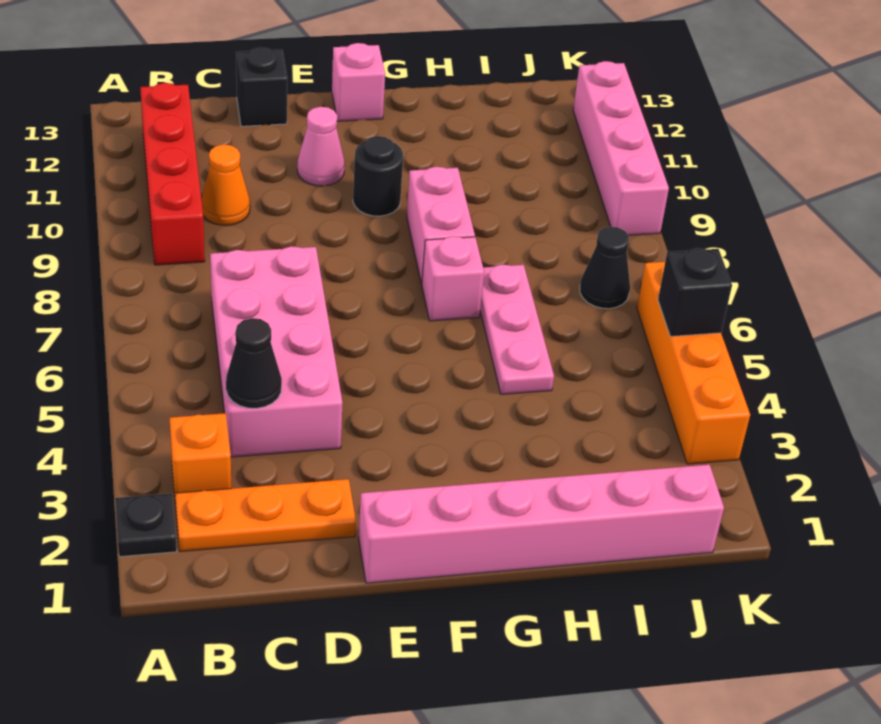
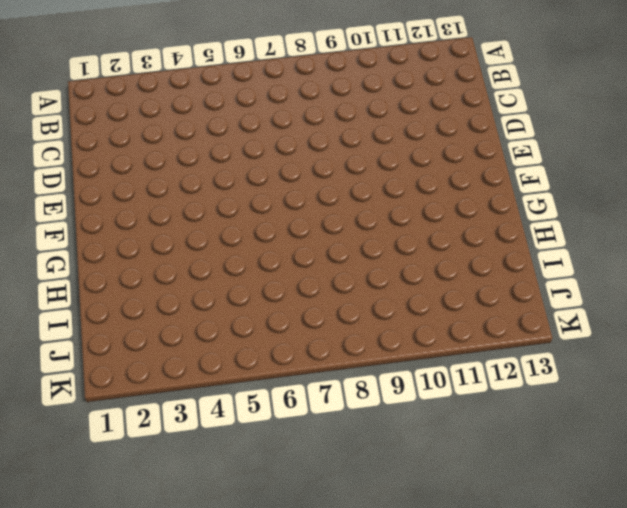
none -> black 1x1 plate [115,493,177,557]
none -> orange 1x3 plate [175,479,356,552]
none -> orange 1x1 brick [170,413,231,503]

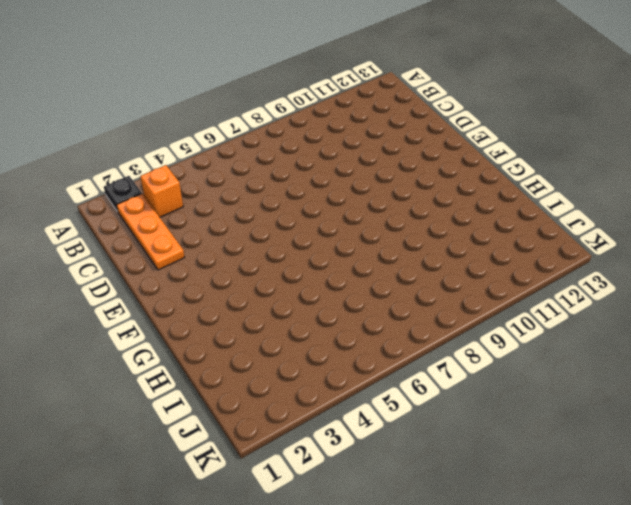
none -> red 1x4 brick [140,83,205,265]
none -> pink 2x4 brick [210,246,342,457]
none -> orange 1x1 cone [201,144,250,225]

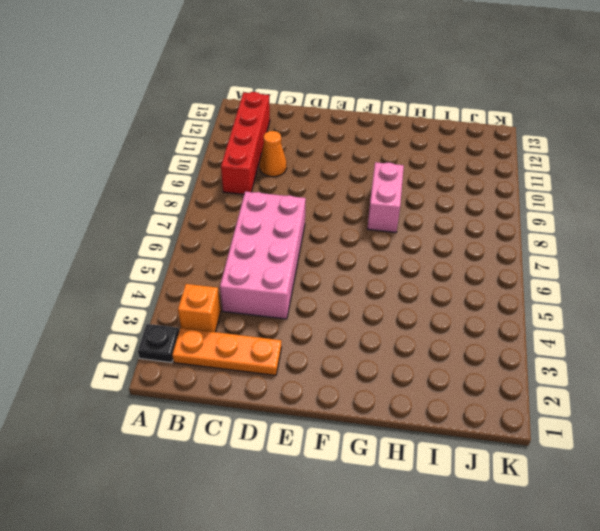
none -> black 1x1 brick [236,48,287,126]
none -> pink 1x6 brick [359,465,724,583]
none -> pink 1x1 cone [297,107,345,186]

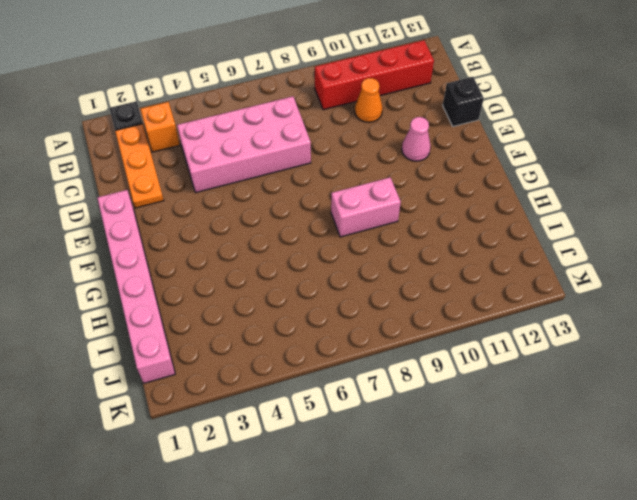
none -> black 1x1 round brick [353,136,403,216]
none -> pink 1x1 brick [332,43,385,121]
none -> pink 1x1 brick [422,236,484,321]

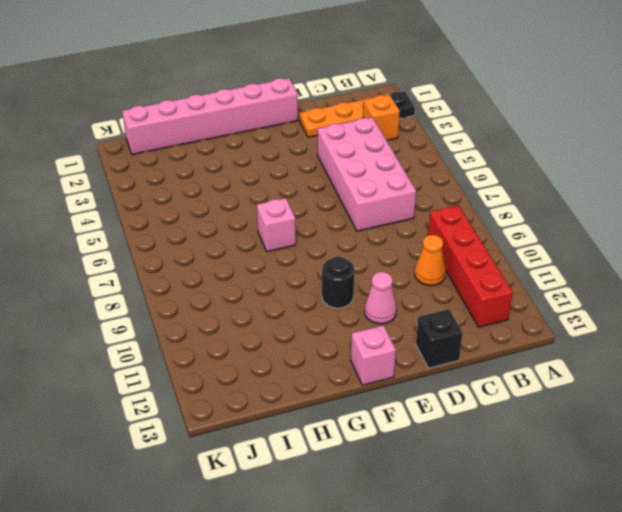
none -> pink 1x2 brick [407,167,475,284]
none -> pink 1x3 plate [480,265,554,394]
none -> black 1x1 cone [580,227,630,309]

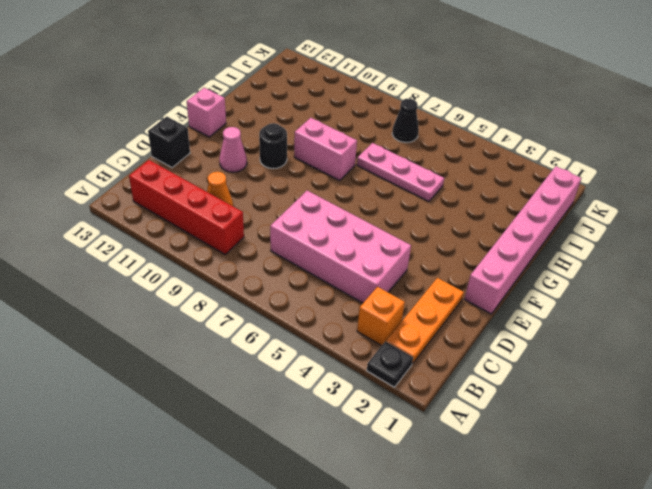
none -> pink 1x1 brick [422,236,484,321]
none -> orange 1x4 brick [637,262,750,464]
none -> pink 1x4 brick [573,61,669,235]

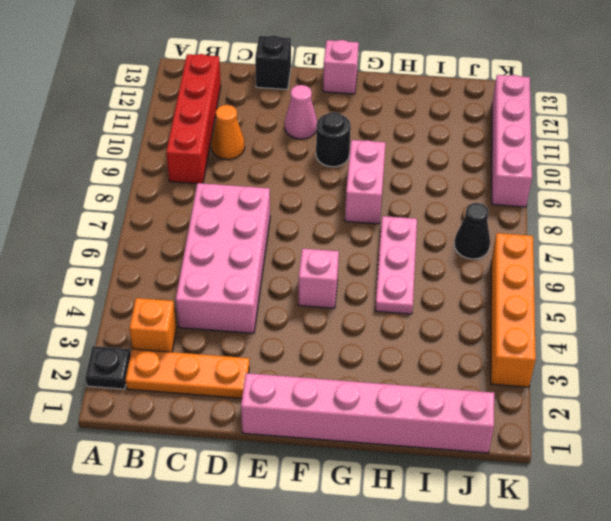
pink 1x1 brick [298,248,339,308] -> pink 1x1 brick moved to [422,236,484,321]
none -> black 1x1 cone [226,318,282,408]
none -> black 1x1 brick [658,248,732,337]

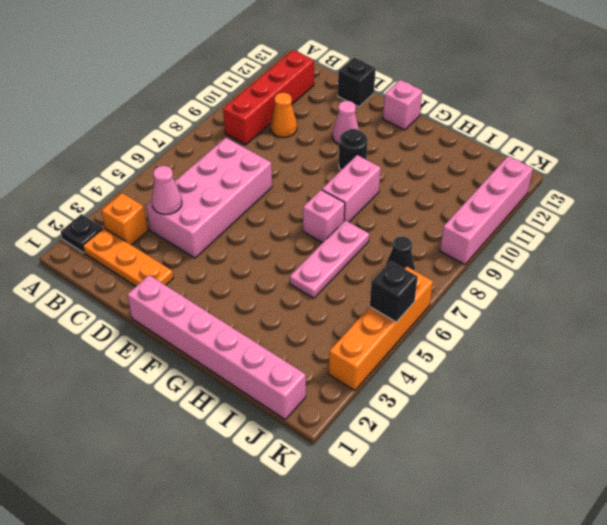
pink 1x1 cone [152,166,182,214] -> black 1x1 cone [226,318,282,408]

